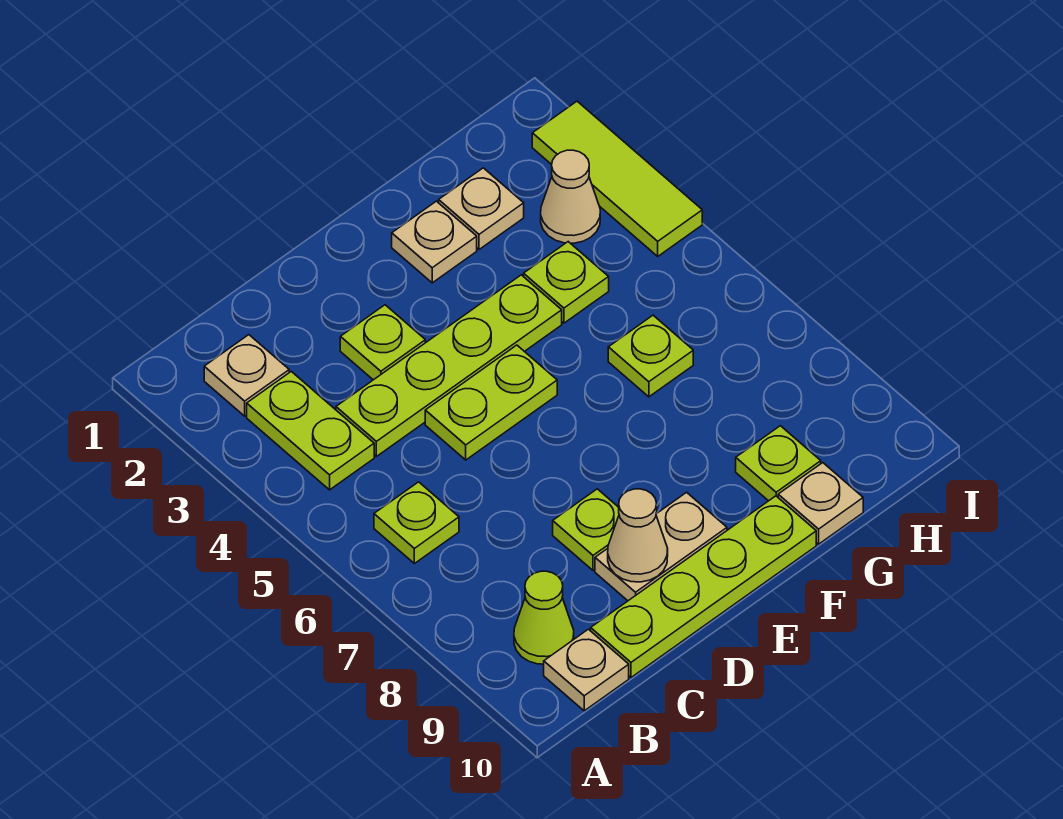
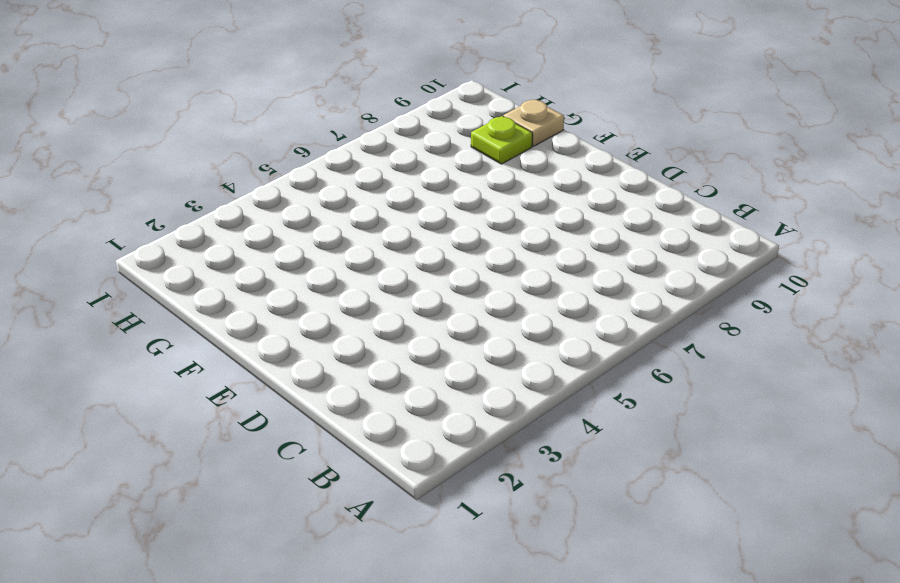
none -> tan 1x1 plate [204,335,289,416]
none -> lime 1x2 plate [247,371,374,490]
none -> lime 1x1 plate [374,482,459,563]

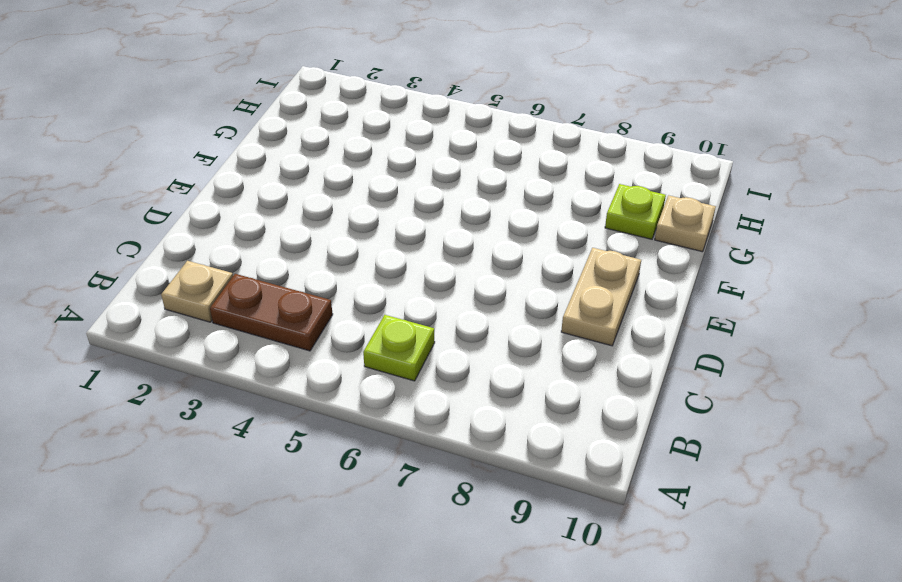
brown 1x2 plate [210,274,333,351] -> lime 1x2 plate [247,371,374,490]
none -> lime 1x1 cone [514,571,574,664]
none -> tan 1x1 plate [544,629,629,711]
none -> lime 1x4 plate [336,275,562,456]

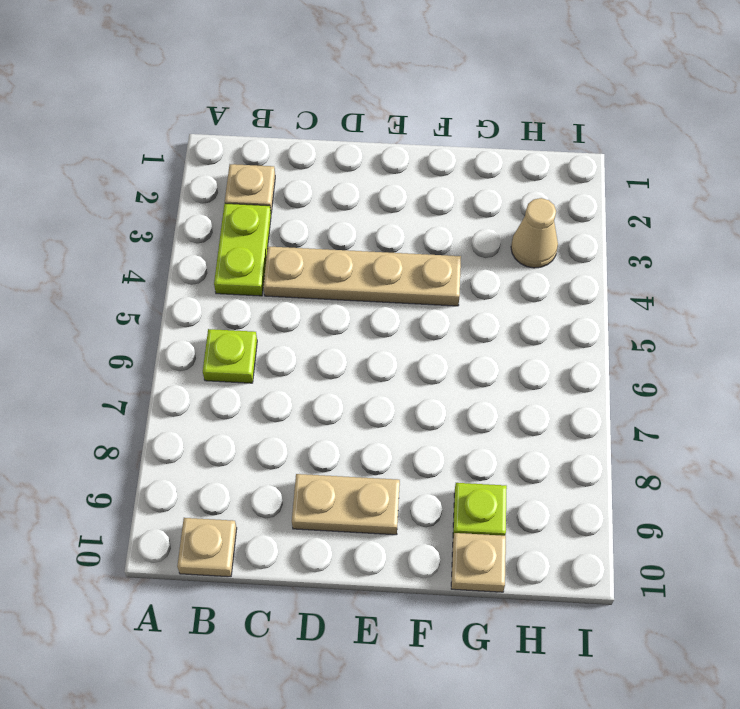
tan 1x4 plate [263,246,461,306] -> lime 1x4 plate [336,275,562,456]
none -> lime 1x1 cone [514,571,574,664]
none -> lime 1x4 plate [591,496,816,677]
none -> lime 1x1 plate [340,305,425,380]

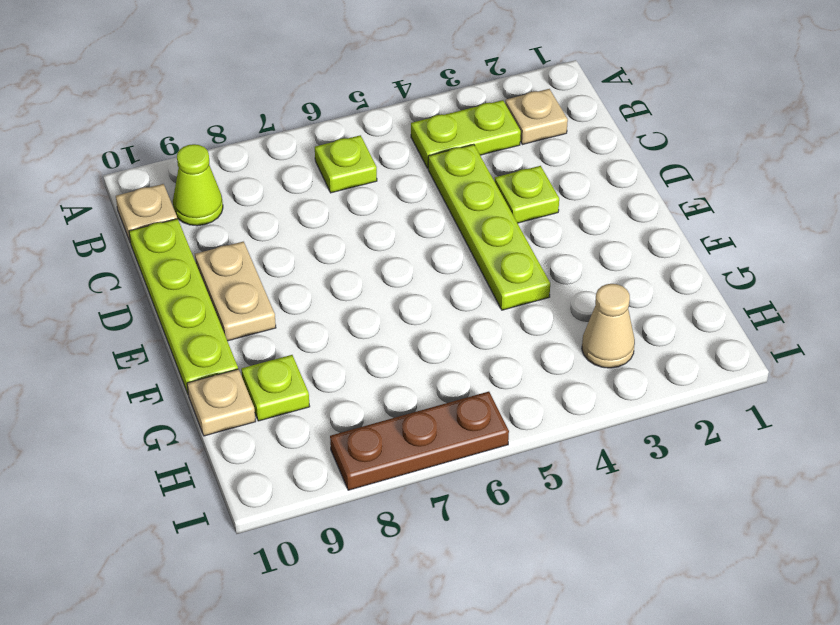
brown 1x3 plate [330,392,509,490] -> none
none -> lime 1x2 plate [425,345,557,460]
none -> lime 1x1 plate [553,489,619,570]
none -> tan 1x1 plate [392,201,477,283]

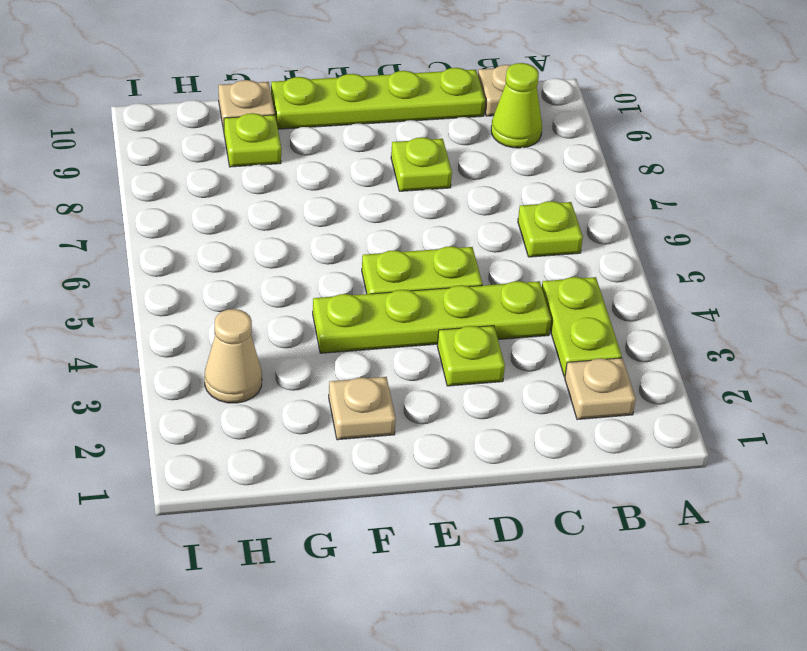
none -> tan 1x2 plate [595,492,727,601]
none -> tan 1x1 plate [439,168,524,249]
none -> lime 1x1 plate [524,242,609,323]

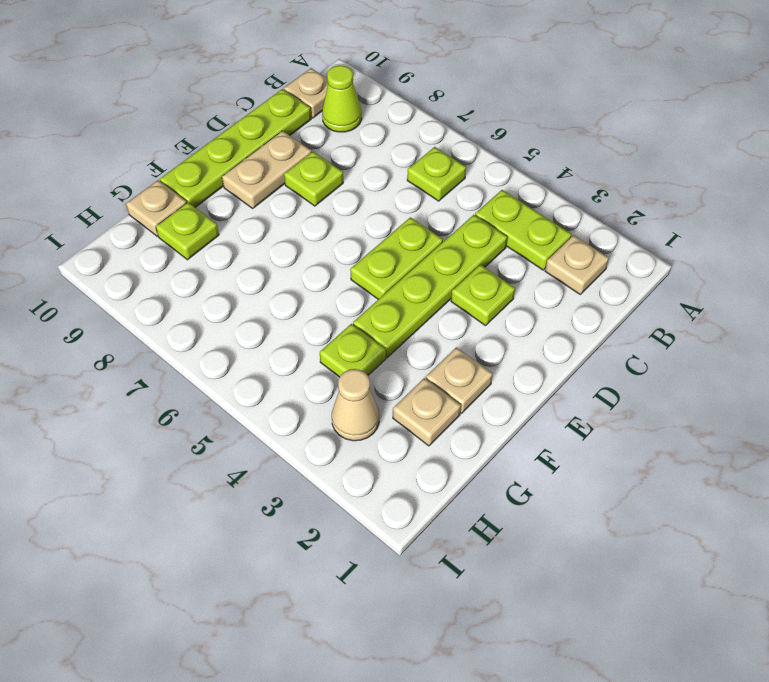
none -> lime 1x1 plate [608,315,693,397]
none -> lime 1x3 tile [532,101,702,256]
none -> tan 1x1 cone [608,489,668,582]

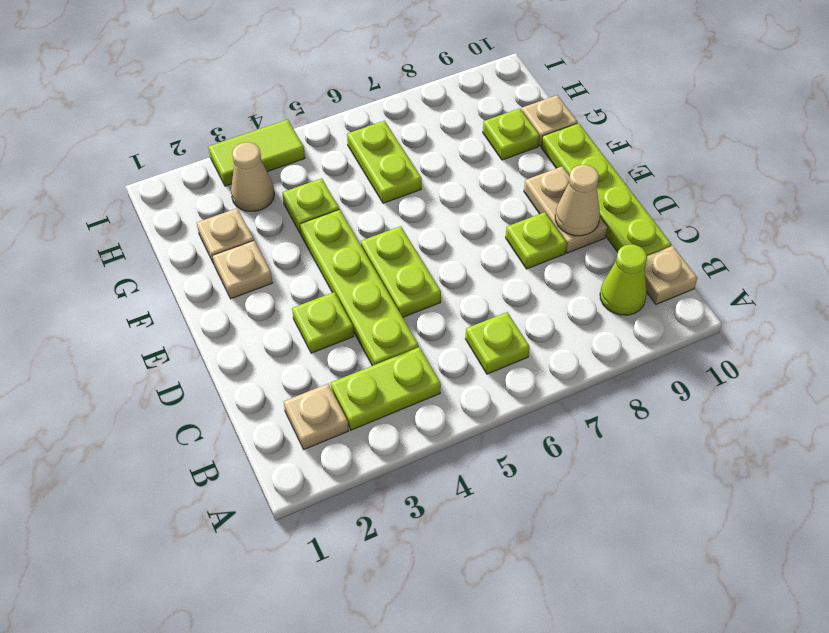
lime 1x2 plate [347,121,422,203] -> lime 1x1 plate [608,315,693,397]
lime 1x2 tile [208,120,305,186] -> lime 1x3 tile [532,101,702,256]

